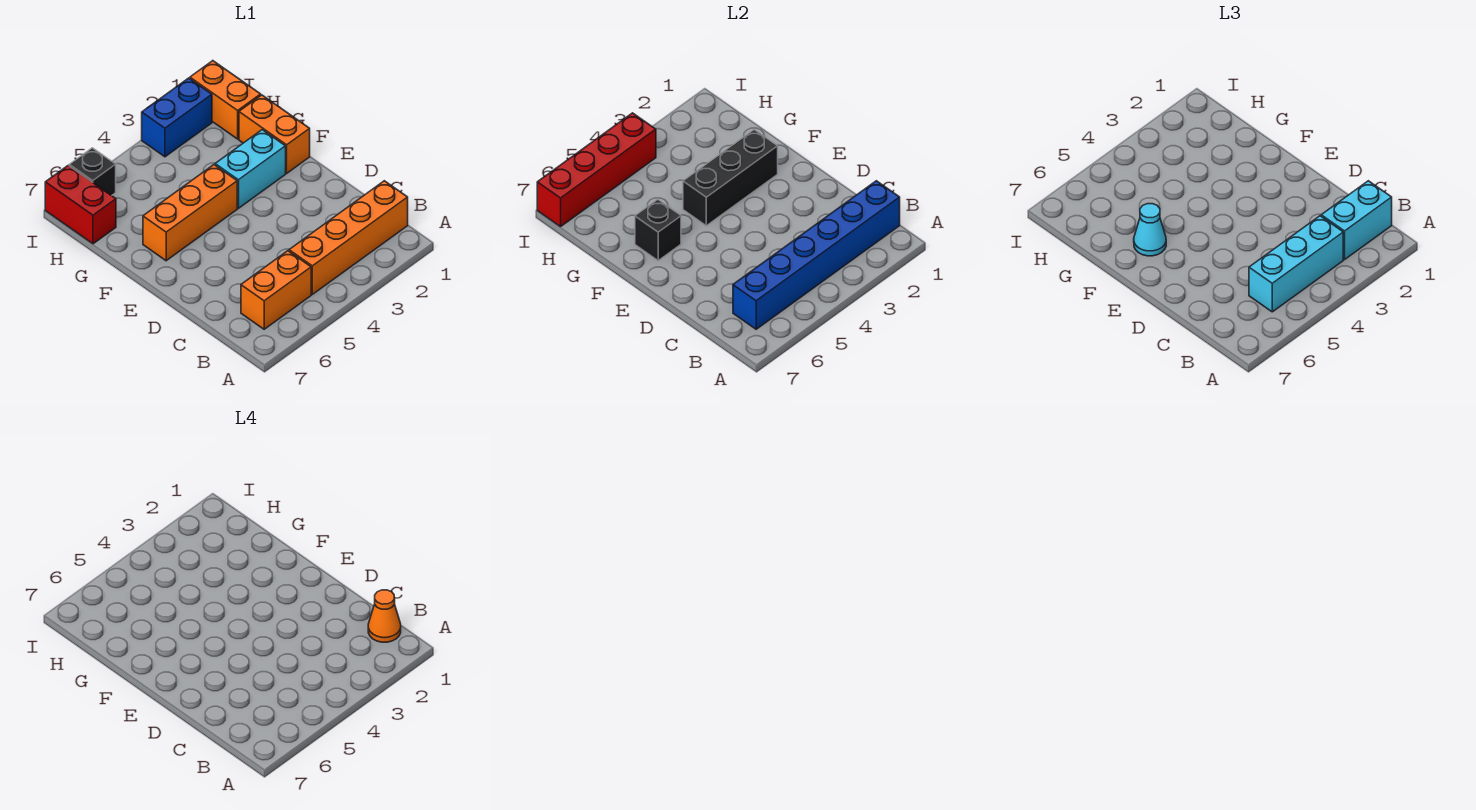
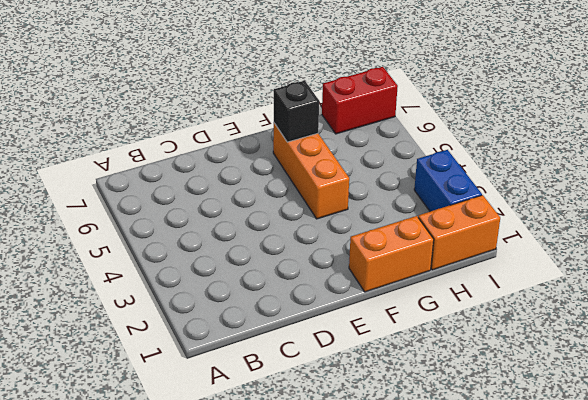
none -> orange 1x4 brick [289,181,408,294]
none -> orange 1x2 brick [241,251,311,329]
none -> cyan 1x2 brick [215,130,286,208]

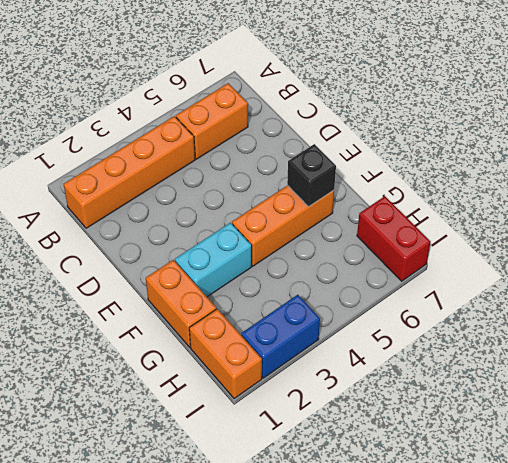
none -> black 1x1 brick [69,148,116,196]
none -> blue 1x6 brick [733,181,900,329]
none -> black 1x3 brick [683,130,778,226]

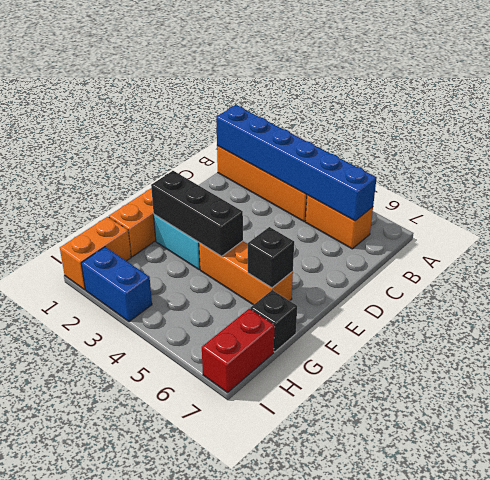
black 1x1 brick [250,290,297,352] -> black 1x1 brick moved to [69,148,116,196]
none -> red 1x4 brick [537,113,656,227]
none -> cyan 1x2 brick [1321,181,1392,259]
none -> cyan 1x3 brick [1249,216,1343,312]

